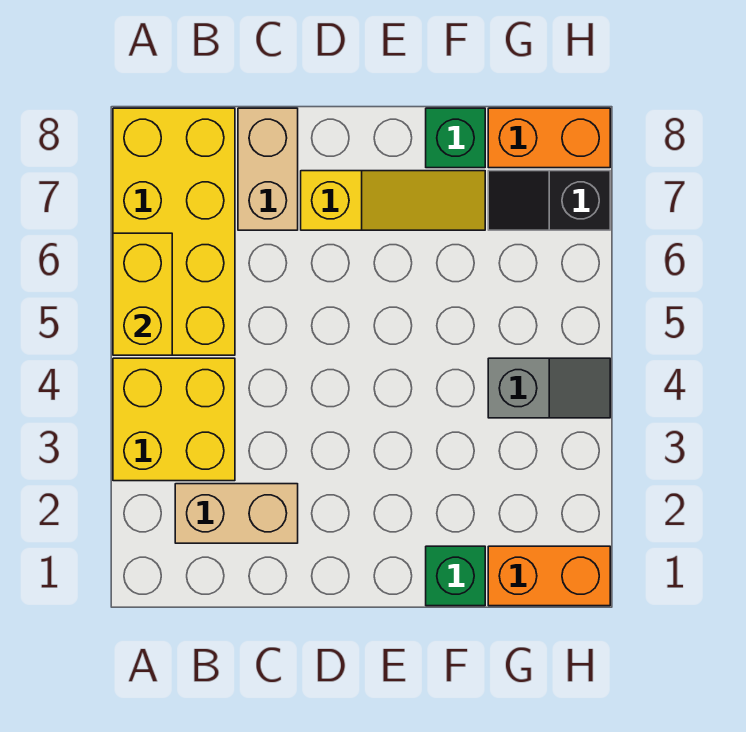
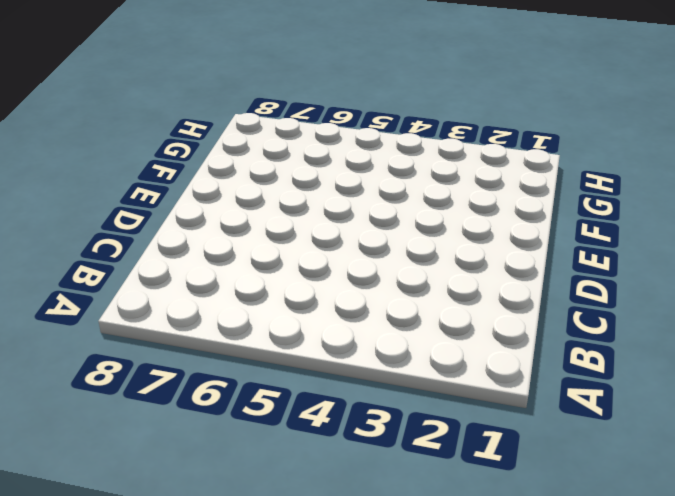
none -> yellow 2x2 brick [113,358,235,481]
none -> yellow 2x4 brick [113,108,235,355]
none -> tan 1x2 brick [175,484,298,543]

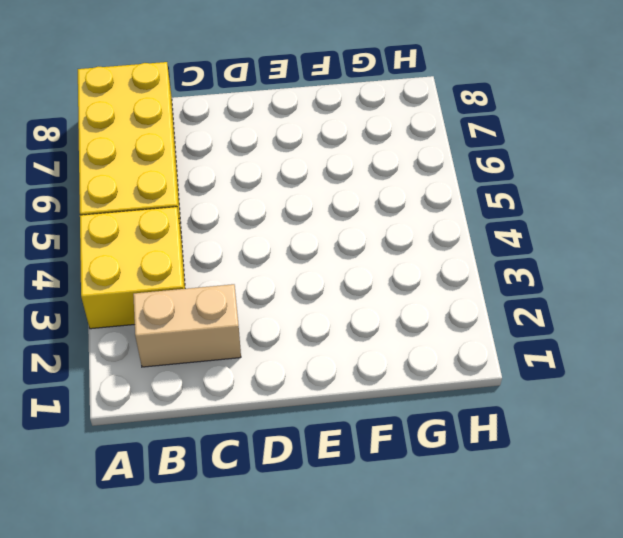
none -> tan 1x2 brick [238,108,298,230]
none -> yellow 1x3 slope [301,171,485,230]
none -> green 1x1 brick [426,546,485,606]

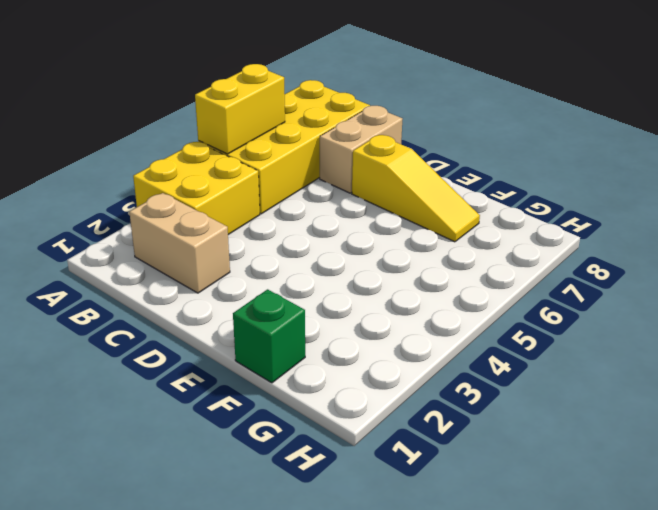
none -> green 1x1 brick [426,108,485,168]
none -> orange 1x2 brick [488,546,610,606]
none -> grey 1x2 slope [488,358,610,418]

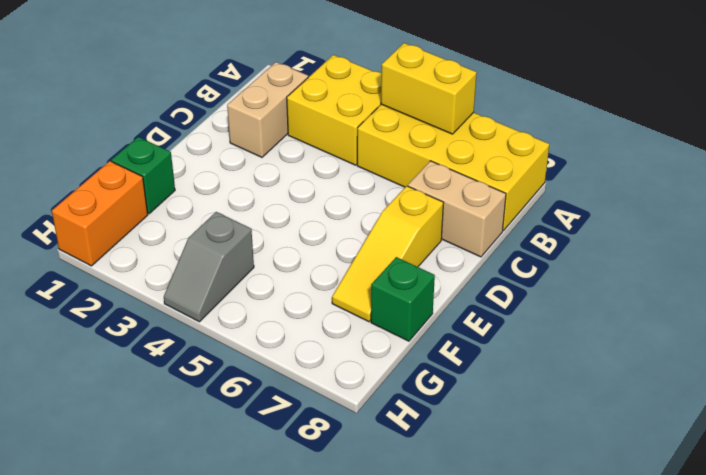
none -> black 1x2 slope [488,171,610,230]
none -> orange 1x2 brick [488,108,610,168]

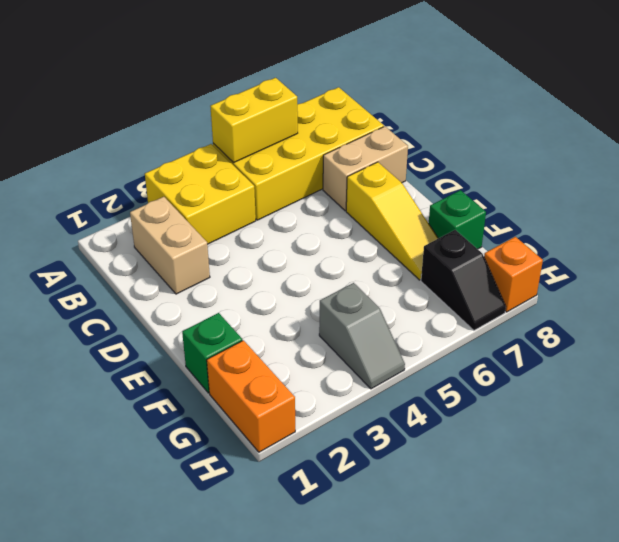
black 1x2 slope [421,230,506,330] -> black 1x2 slope turned to [488,171,610,230]
orange 1x1 brick [484,237,543,312] -> orange 1x2 brick [488,108,610,168]

